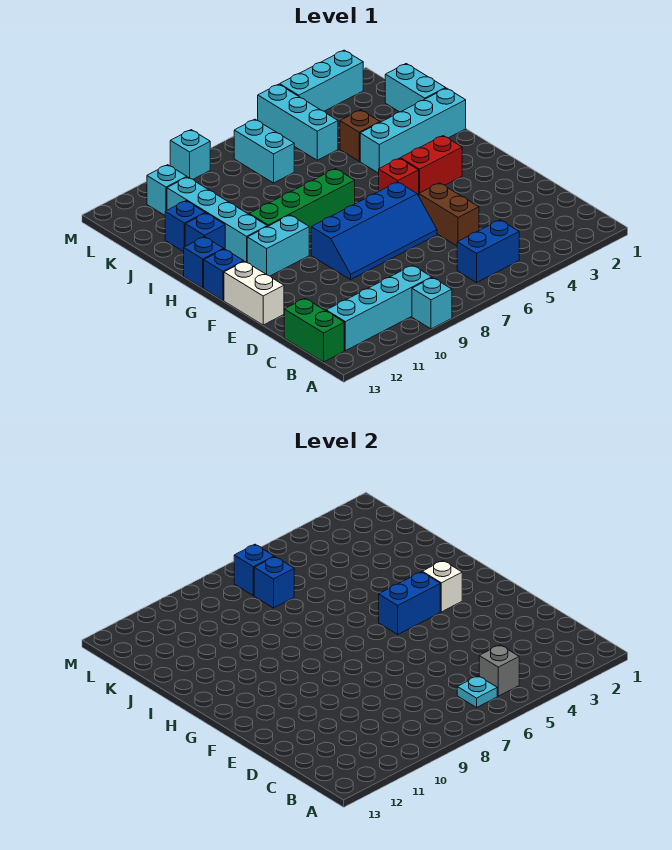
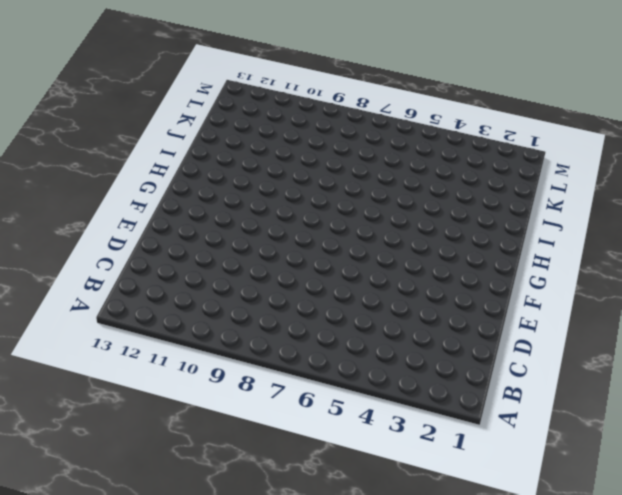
none -> cyan 1x1 brick [412,278,452,329]
none -> blue 1x2 brick [457,220,519,283]
none -> cyan 1x4 brick [326,265,432,351]
none -> green 1x2 brick [284,298,344,362]

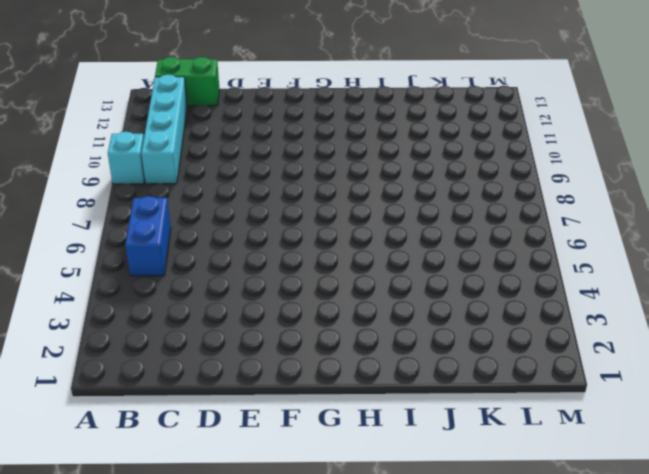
none -> brown 1x2 brick [419,183,479,246]
none -> blue 2x4 slope [311,182,437,280]
none -> white 1x2 brick [224,261,284,325]
none -> red 1x2 brick [400,136,462,193]

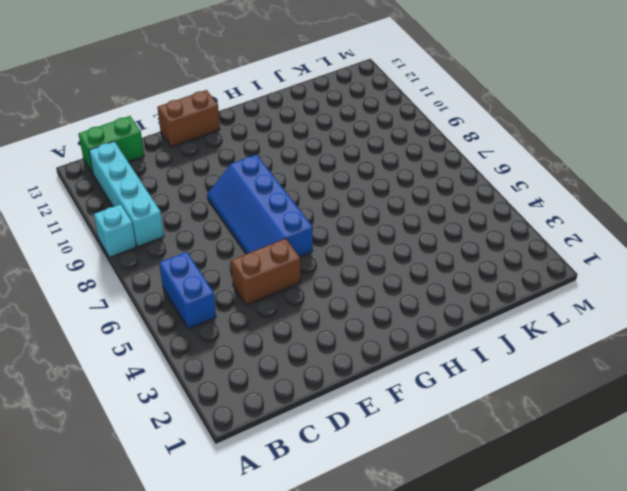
brown 1x2 brick [157,90,220,147] -> white 1x2 brick [224,261,284,325]
none -> red 1x2 brick [400,136,462,193]
none -> red 1x1 brick [379,158,419,196]
none -> cyan 1x2 brick [247,215,309,276]
none -> blue 1x1 brick [204,249,244,300]

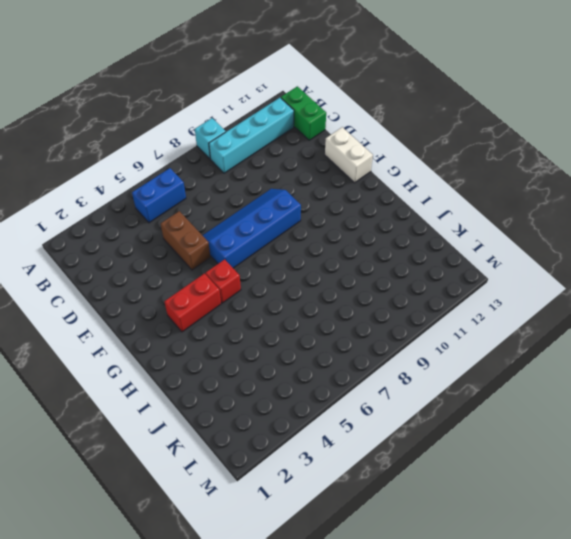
none -> cyan 1x2 brick [247,215,309,276]
none -> blue 1x1 brick [204,249,244,300]
none -> green 1x4 brick [249,169,355,233]
none -> cyan 1x4 brick [167,177,267,262]

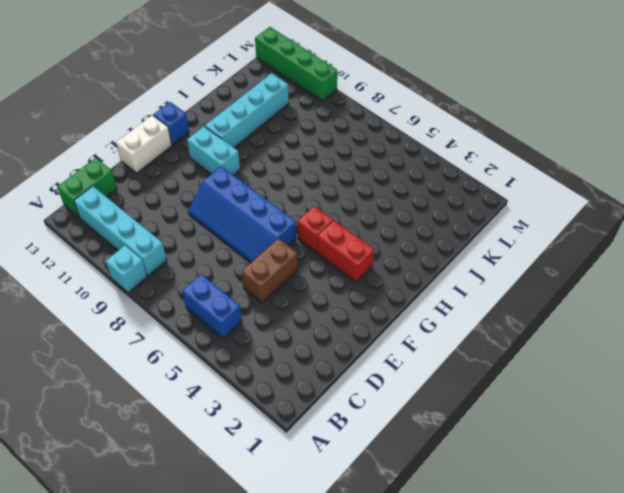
green 1x4 brick [255,27,337,101] -> green 1x4 brick moved to [249,169,355,233]
none -> blue 1x1 brick [184,237,223,288]
none -> cyan 1x4 brick [360,88,466,173]
none -> blue 1x1 brick [185,213,225,249]
none -> cyan 1x2 brick [385,64,446,112]

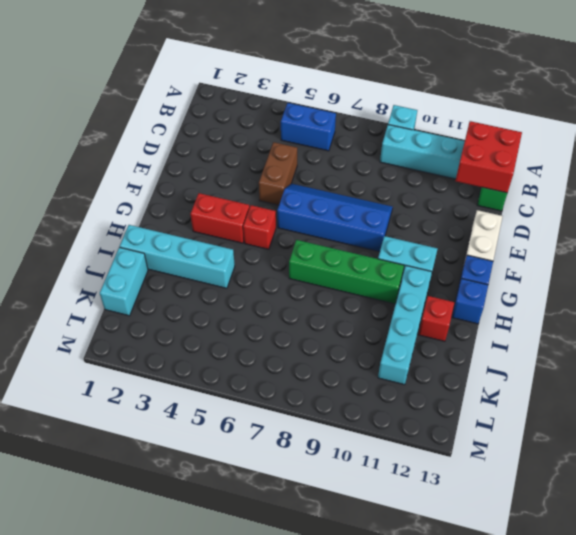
red 2x2 brick [455,121,522,193] -> none
red 1x1 brick [419,296,455,341] -> blue 1x1 brick [185,213,225,249]
none -> brown 1x1 brick [340,110,380,161]
none -> blue 1x1 brick [165,201,205,252]
none -> cyan 1x3 brick [258,84,338,160]
none -> cyan 1x2 brick [234,119,294,183]

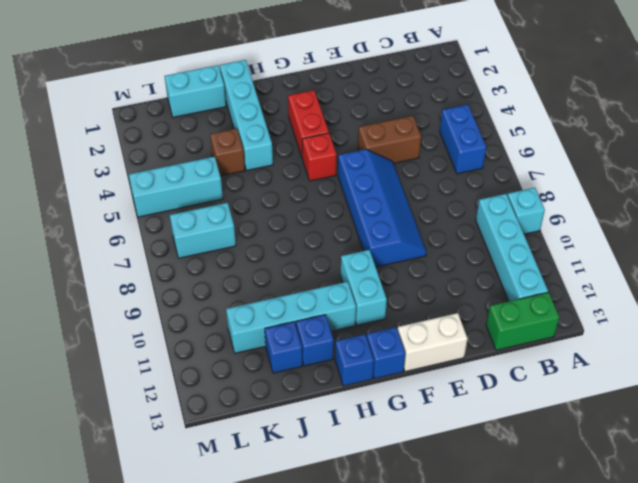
none -> green 1x4 brick [249,169,355,233]
none -> cyan 1x1 brick [147,165,187,215]
none -> cyan 1x3 brick [280,50,363,111]
none -> cyan 1x1 brick [170,130,210,179]

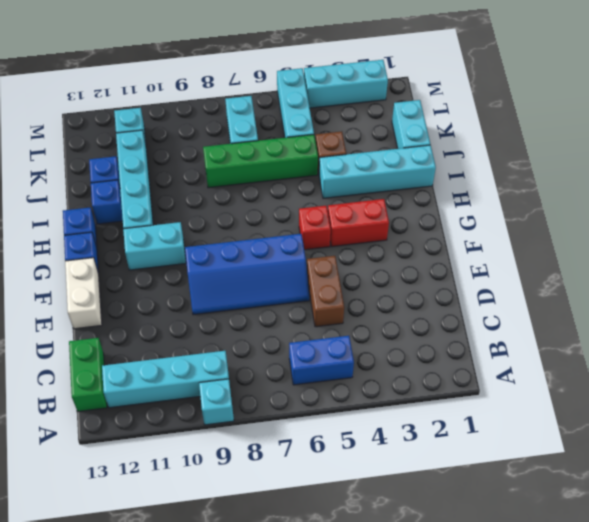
green 1x4 brick [203,135,318,188] -> green 1x4 brick moved to [249,169,355,233]
none -> cyan 1x1 brick [170,130,210,179]
none -> grey 1x1 brick [479,645,519,696]
none -> cyan 1x1 plate [457,676,497,708]
none -> white 1x1 brick [422,561,462,612]

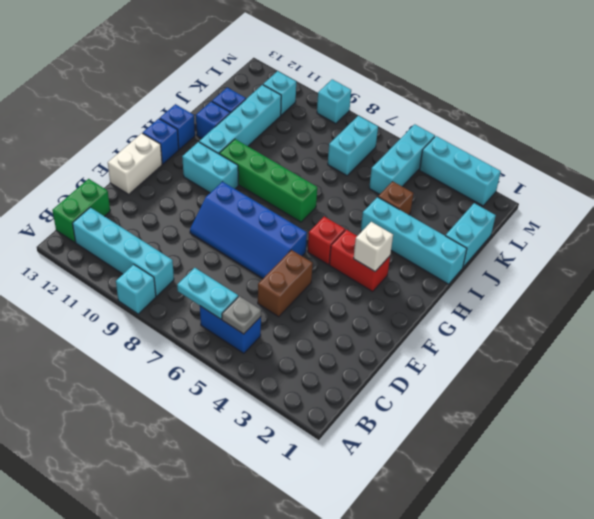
grey 1x1 plate [222,296,261,334] -> grey 1x1 brick [479,645,519,696]
cyan 1x2 plate [177,268,238,319] -> cyan 1x1 plate [457,676,497,708]
none -> blue 1x2 brick [379,572,440,634]
none -> blue 1x1 brick [254,557,294,608]
none -> blue 1x1 brick [234,544,274,596]

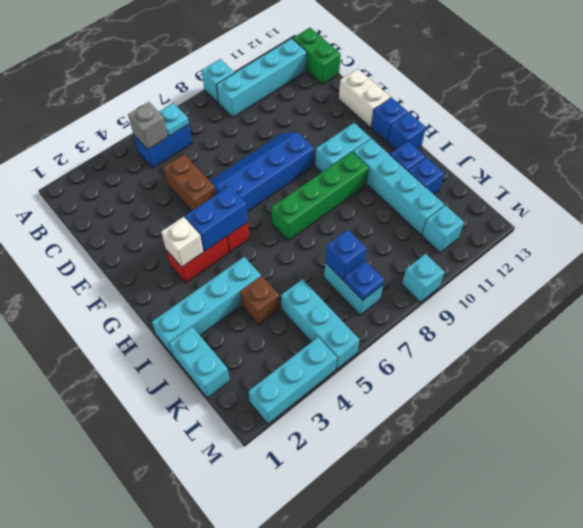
blue 1x1 plate [344,261,384,300] -> blue 1x1 brick [234,544,274,596]

